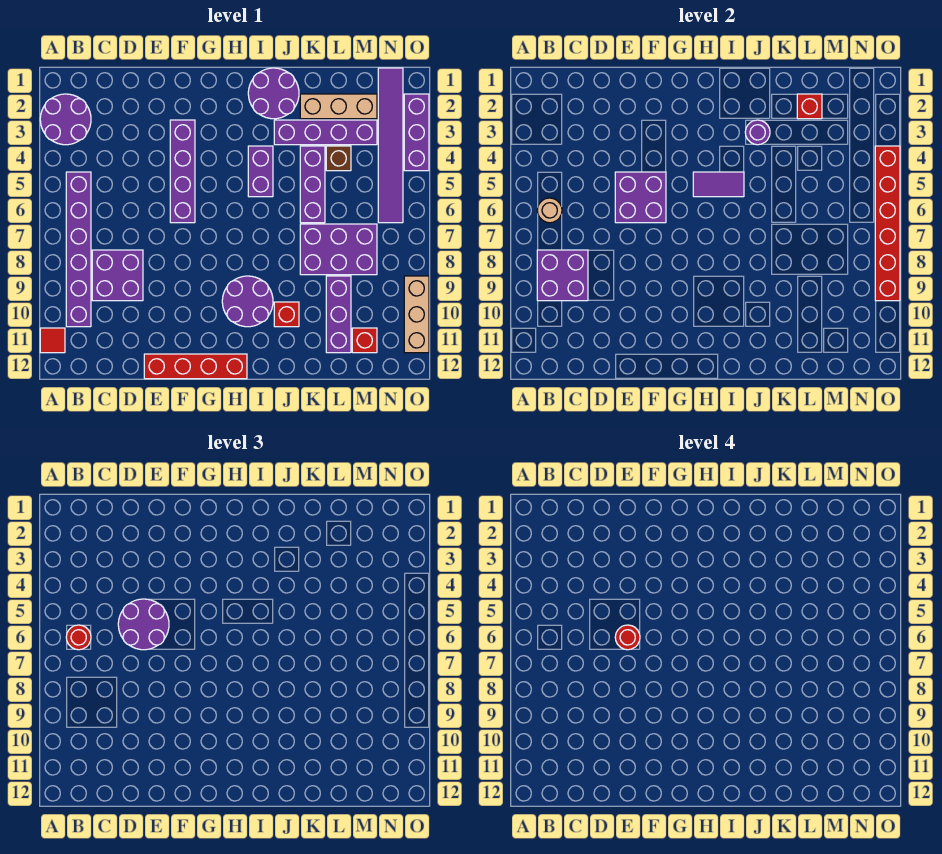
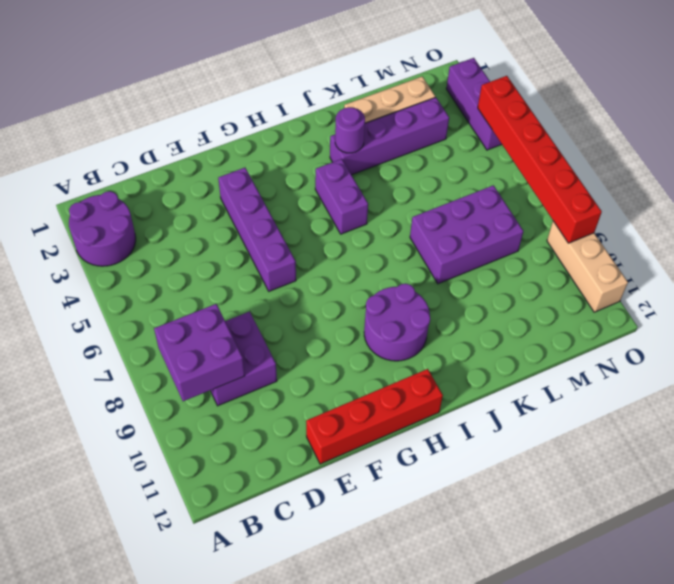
none -> red 1x1 tile [40,328,65,353]
none -> purple 1x6 brick [66,172,91,327]
none -> purple 2x2 round brick [248,68,299,119]
none -> red 1x1 brick [274,302,299,327]

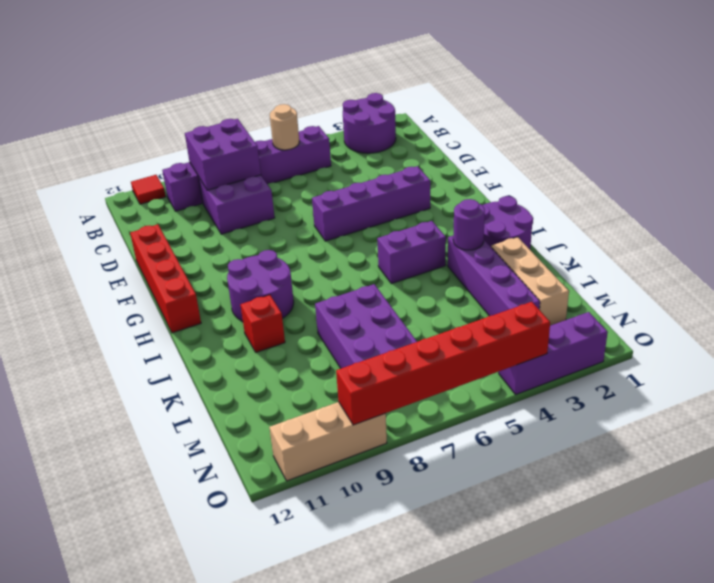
none -> purple 1x3 brick [300,146,325,223]
none -> brown 1x1 brick [326,146,351,171]
none -> purple 1x3 brick [326,276,351,353]
none -> red 1x1 brick [352,328,377,353]

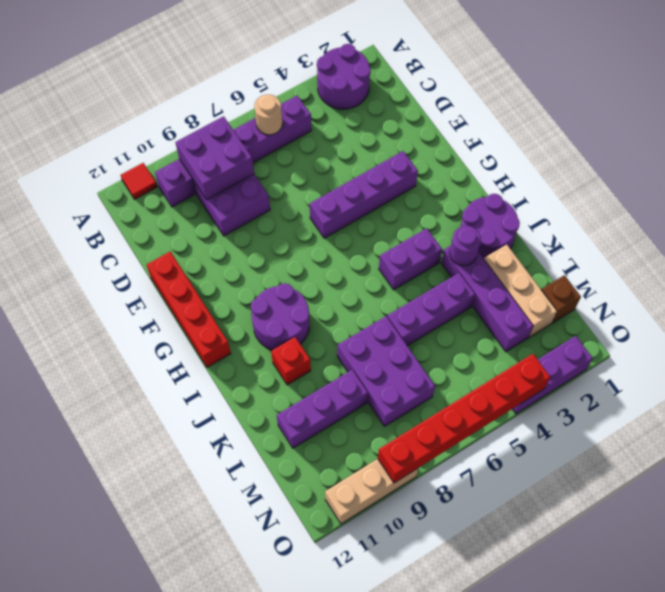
brown 1x1 brick [542,275,581,323] -> brown 1x1 brick moved to [326,146,351,171]
none -> red 1x1 brick [352,328,377,353]
none -> purple 1x6 tile [378,68,403,223]
none -> purple 2x2 brick [615,172,666,223]
none -> purple 1x2 tile [693,172,744,197]

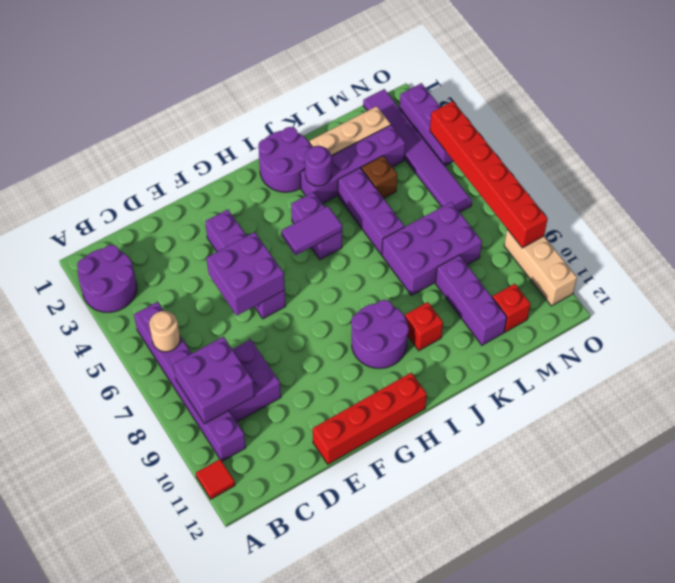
none -> red 1x1 brick [797,94,822,119]
none -> red 1x1 round brick [66,625,91,650]
none -> purple 2x2 round brick [118,599,169,650]
none -> red 1x1 round brick [615,625,640,650]

